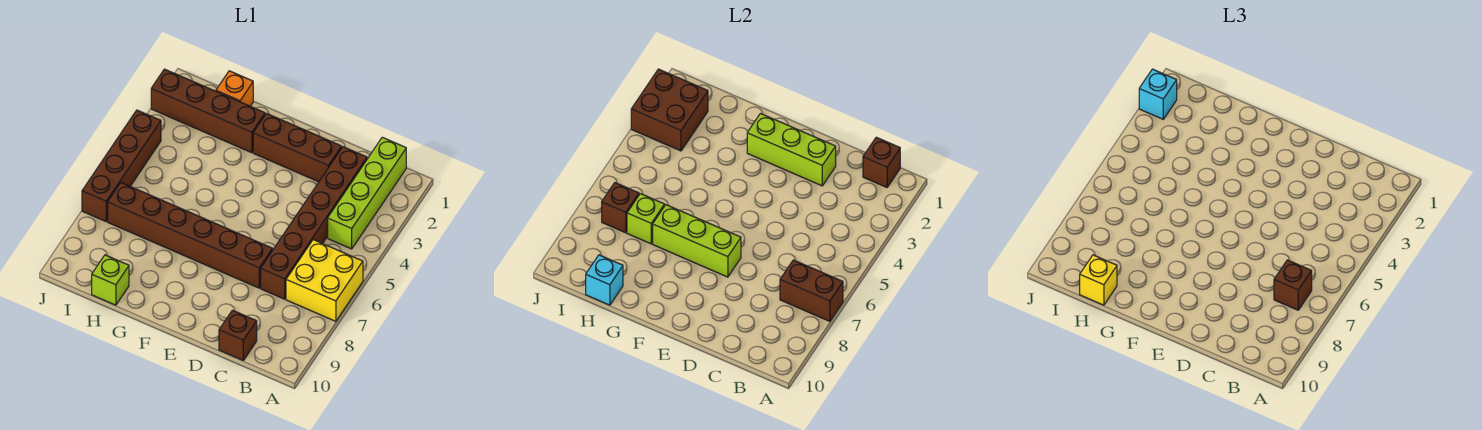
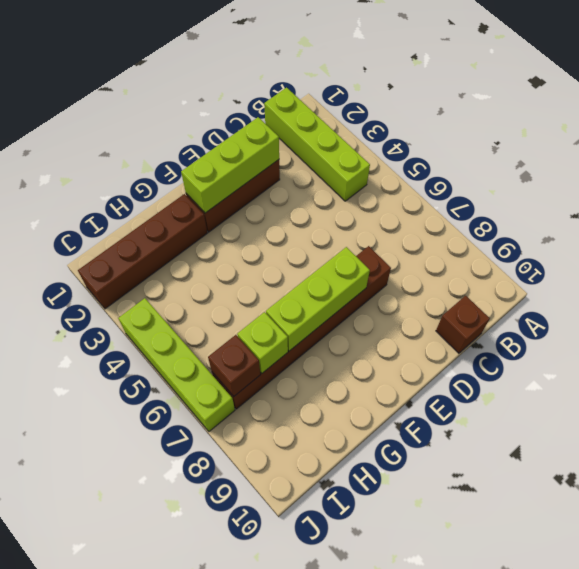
lime 1x4 brick [118,298,235,431] -> brown 1x4 brick [82,110,161,221]
none -> yellow 2x2 brick [286,240,363,321]
none -> brown 1x6 brick [261,147,367,299]
none -> orange 1x1 brick [216,71,253,106]

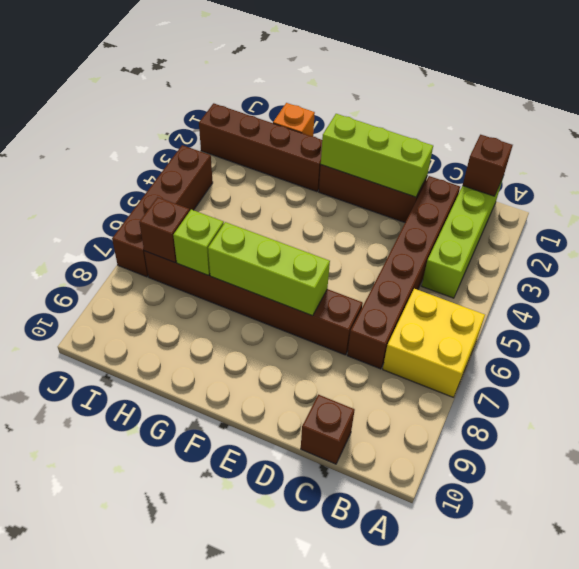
none -> lime 1x1 brick [92,255,129,305]
none -> brown 1x2 brick [780,260,843,321]
none -> cyan 1x1 brick [586,255,623,305]

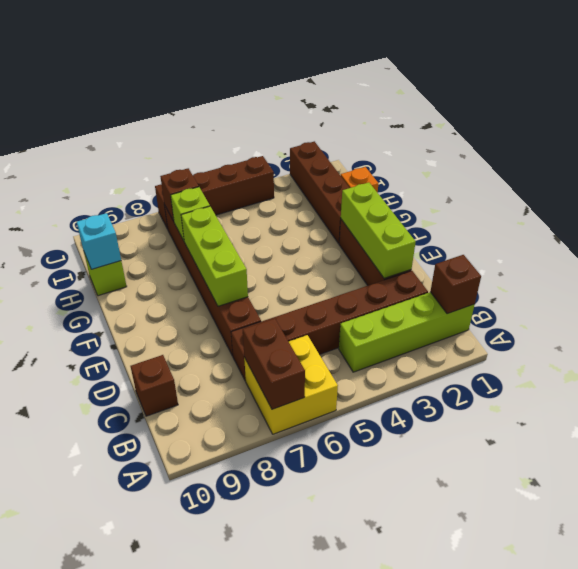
none -> brown 2x2 brick [631,69,708,151]
none -> brown 1x1 brick [1274,260,1312,310]
none -> yellow 1x1 brick [1080,255,1117,305]

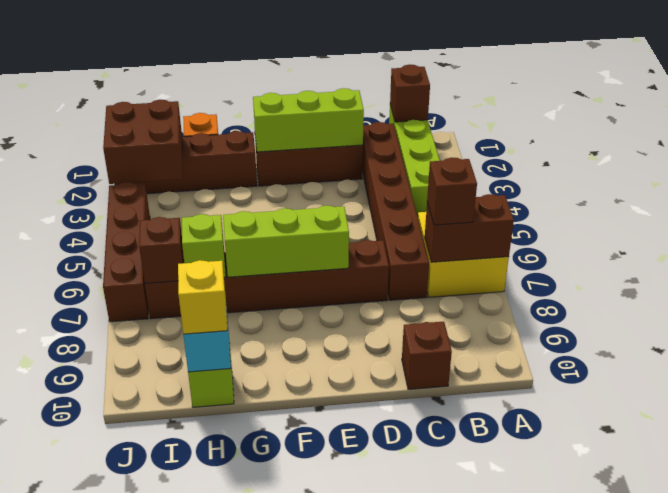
none -> cyan 1x1 brick [1139,69,1177,119]

